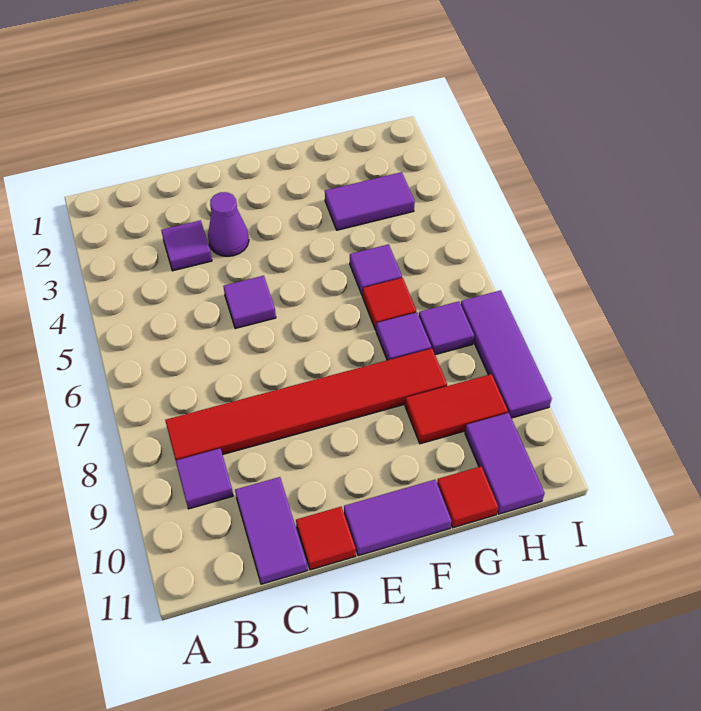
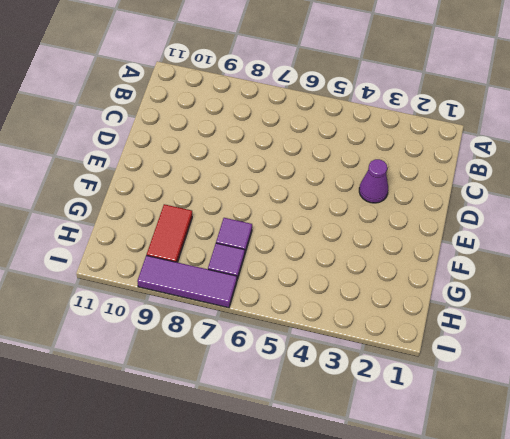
none -> red 1x6 tile [165,348,447,460]
none -> purple 1x1 tile [176,448,233,509]
none -> purple 1x1 tile [161,220,212,271]

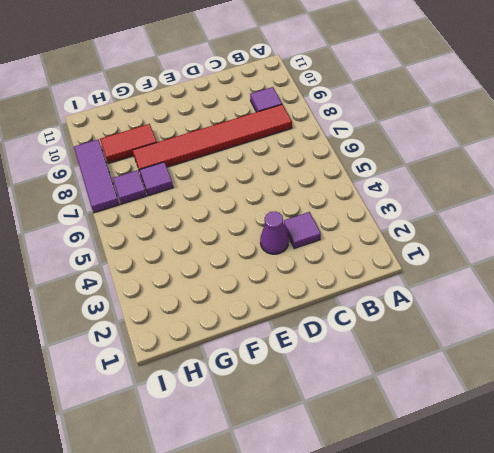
none -> purple 1x2 tile [235,477,307,584]
none -> purple 1x1 tile [223,276,276,329]
none -> red 1x1 tile [296,507,356,570]

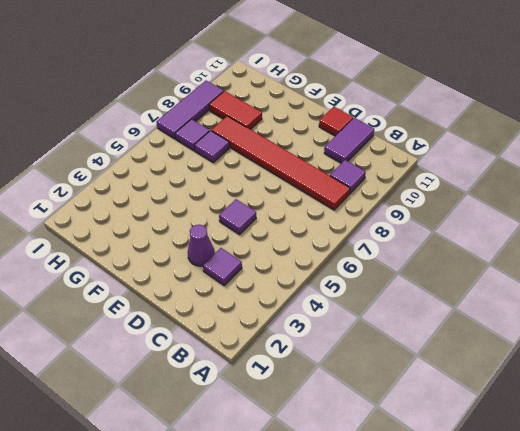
none -> purple 1x2 tile [344,480,452,556]
none -> purple 1x2 tile [325,172,415,230]
none -> purple 1x1 tile [350,244,402,296]

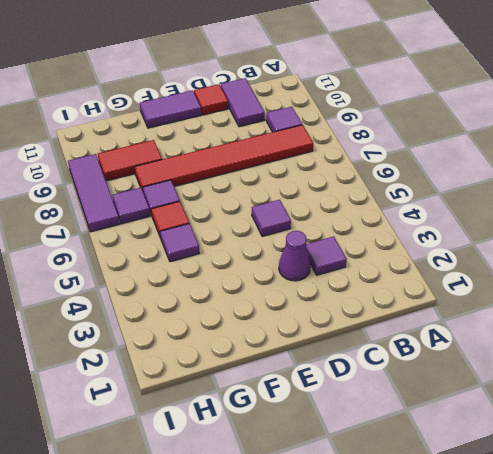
none -> purple 1x2 tile [325,172,415,230]
none -> red 1x1 tile [437,466,498,528]
none -> purple 1x2 tile [465,413,545,514]

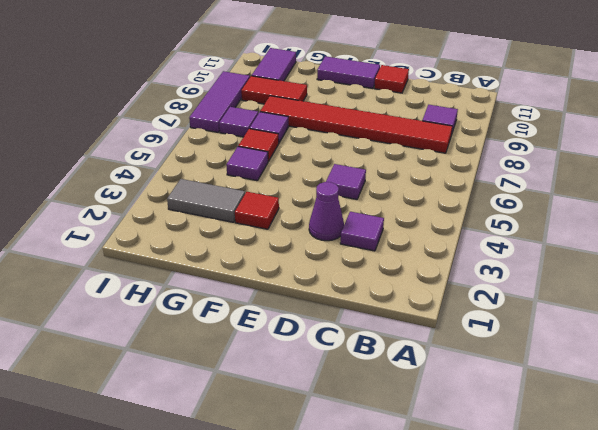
red 1x1 tile [235,192,279,229] -> red 1x1 tile moved to [437,466,498,528]
grey 1x2 tile [167,179,245,222] -> purple 1x2 tile [325,172,415,230]
none -> purple 1x2 tile [235,477,307,584]

